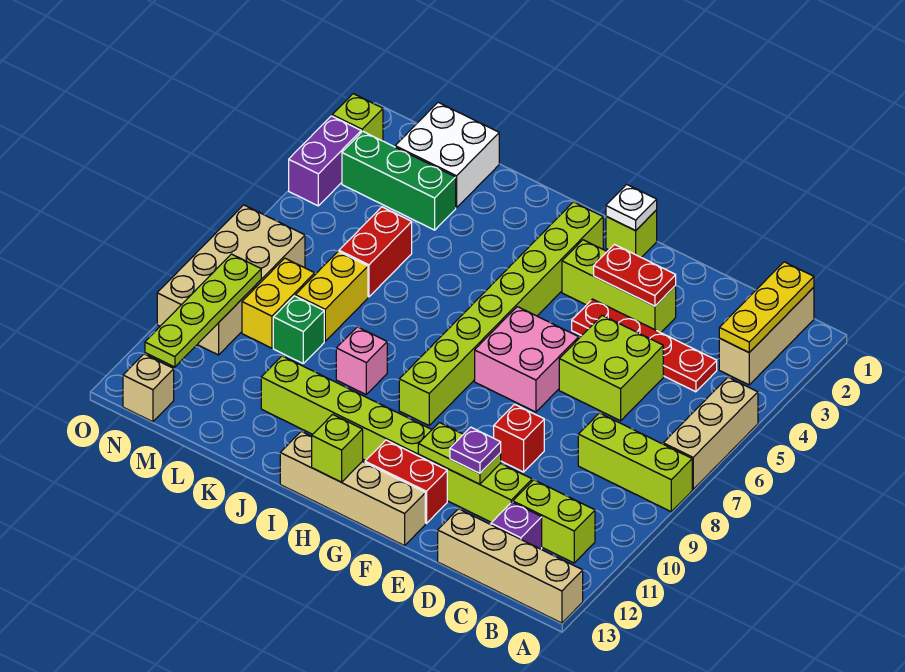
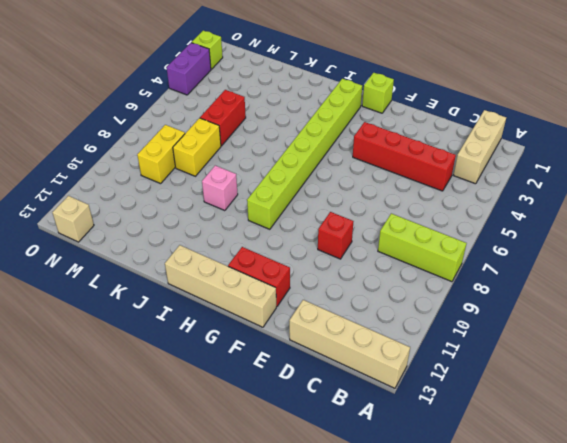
red 1x4 brick [353,122,456,191] -> red 1x4 plate [572,299,717,392]
none -> tan 1x3 brick [663,377,758,489]
none -> lime 1x2 brick [513,480,595,563]
none -> purple 1x1 brick [491,502,542,549]
none -> lime 2x2 brick [559,315,663,421]

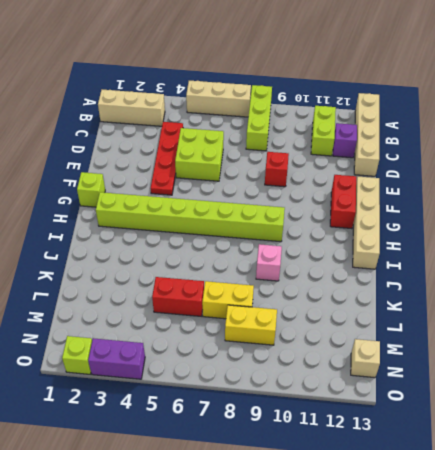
none -> lime 1x8 brick [261,356,532,523]
none -> lime 1x3 brick [562,240,676,333]
none -> pink 2x2 brick [475,307,579,412]
none -> white 2x2 brick [395,102,499,208]

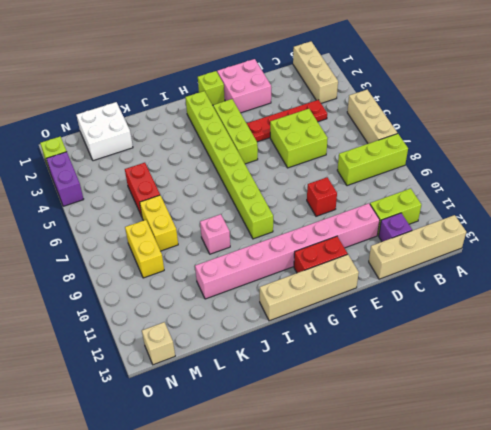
pink 1x8 brick [195,203,380,299] -> lime 1x8 brick [261,356,532,523]
pink 2x2 brick [217,59,271,113] -> pink 2x2 brick moved to [475,307,579,412]
lime 1x3 brick [213,99,258,164] -> lime 1x3 brick turned to [562,240,676,333]
none -> green 1x3 brick [342,131,456,230]
none -> green 1x1 brick [273,296,324,363]
none -> tan 2x4 brick [157,205,305,355]
none -> yellow 1x3 plate [719,262,814,352]

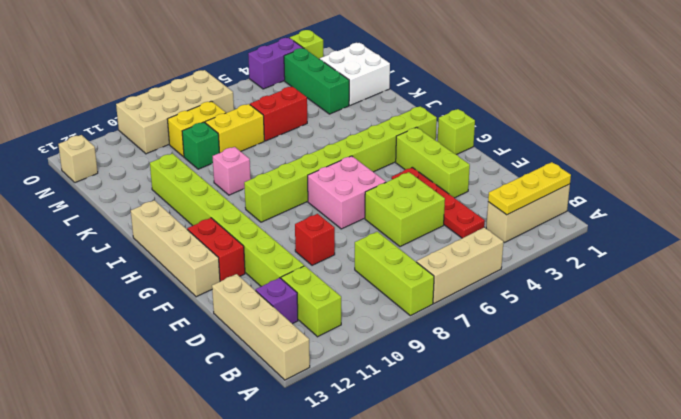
none -> red 1x2 plate [594,245,676,306]
none -> lime 1x2 plate [418,423,501,484]
none -> white 1x1 plate [606,184,657,231]
none -> lime 1x1 brick [311,414,363,482]

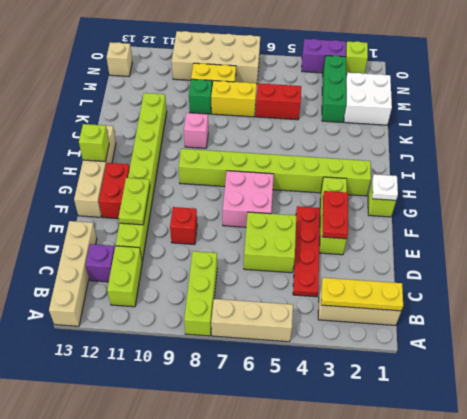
none -> lime 1x4 plate [145,254,261,367]
none -> purple 1x1 plate [450,427,501,473]

